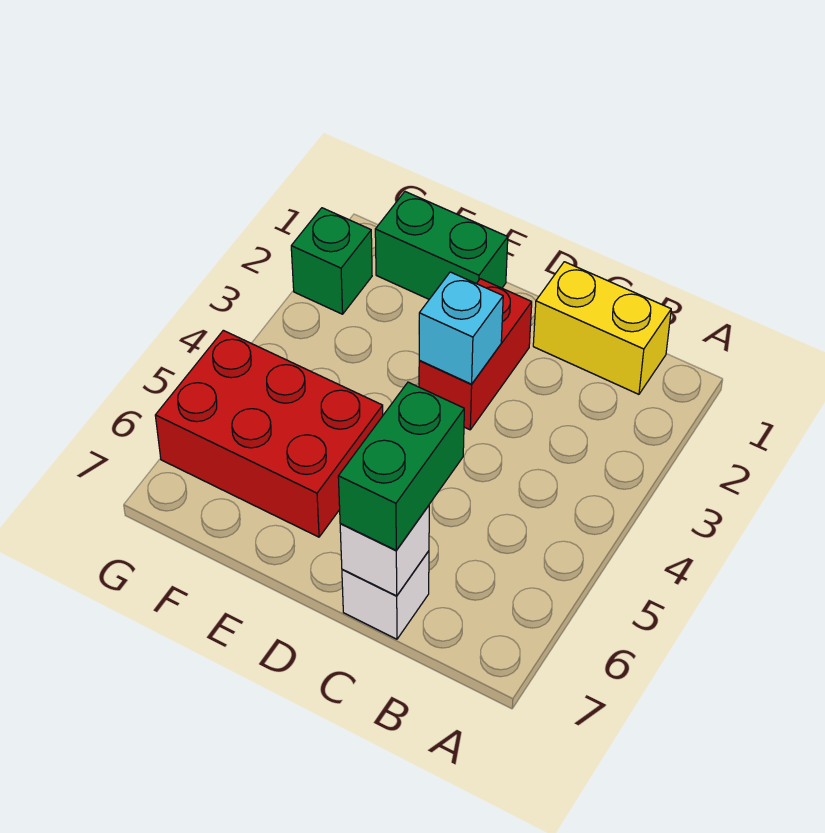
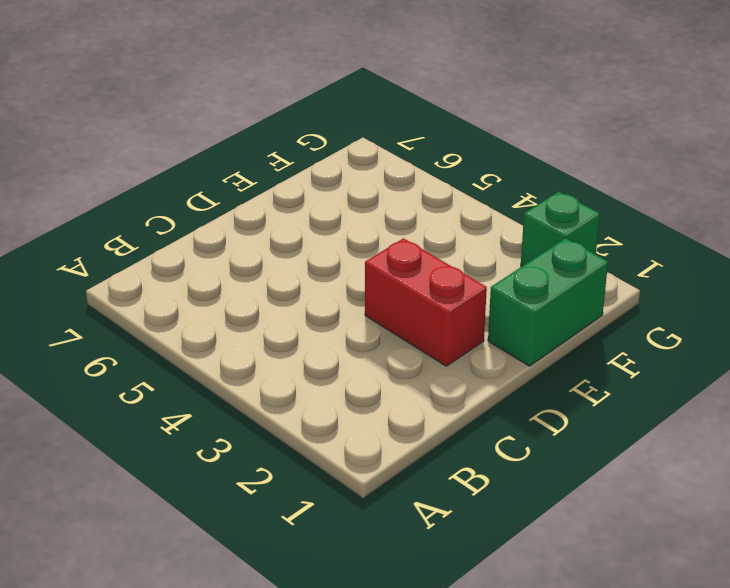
none -> yellow 1x2 brick [533,262,671,394]
none -> white 1x1 brick [342,551,429,639]

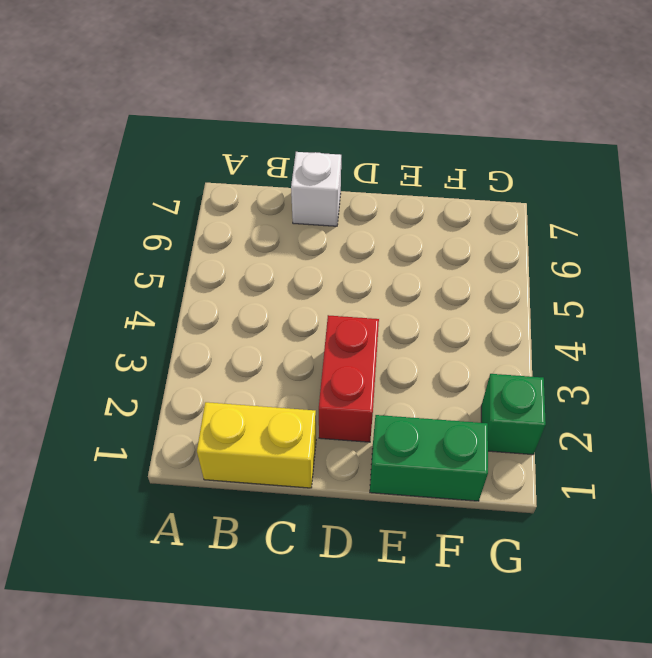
none -> red 2x3 brick [155,330,383,537]
none -> white 1x1 brick [340,506,429,596]

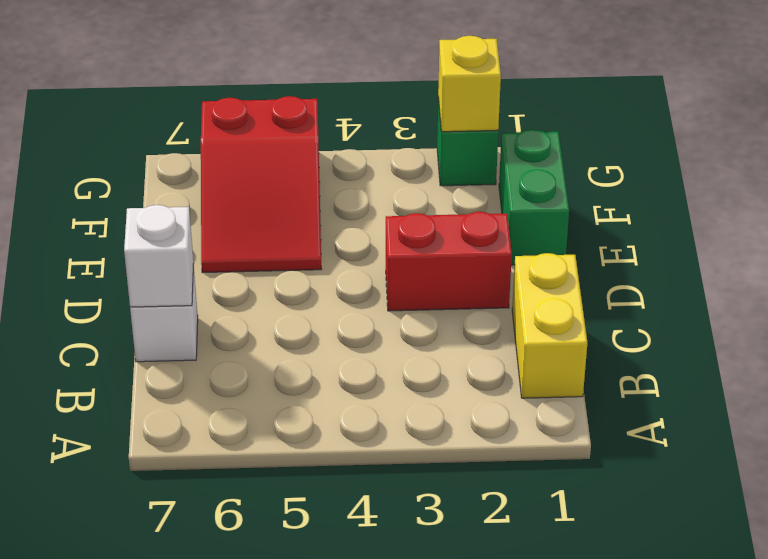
red 2x3 slope [201,96,321,273] -> red 2x3 brick [155,330,383,537]
yellow 1x1 brick [438,36,501,132] -> none
none -> cyan 1x1 brick [419,272,503,384]
none -> green 1x2 brick [338,382,464,550]

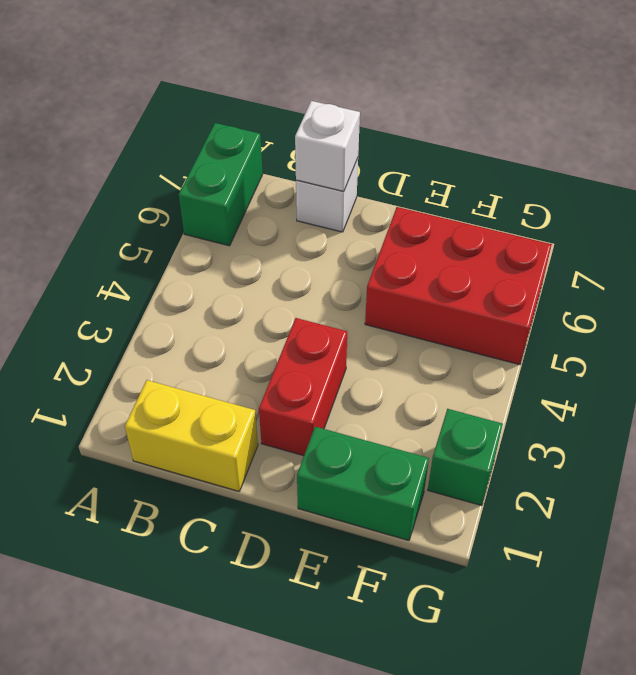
green 1x2 brick [179,123,263,246] -> green 1x2 brick moved to [338,382,464,550]
none -> cyan 1x1 brick [419,272,503,384]

